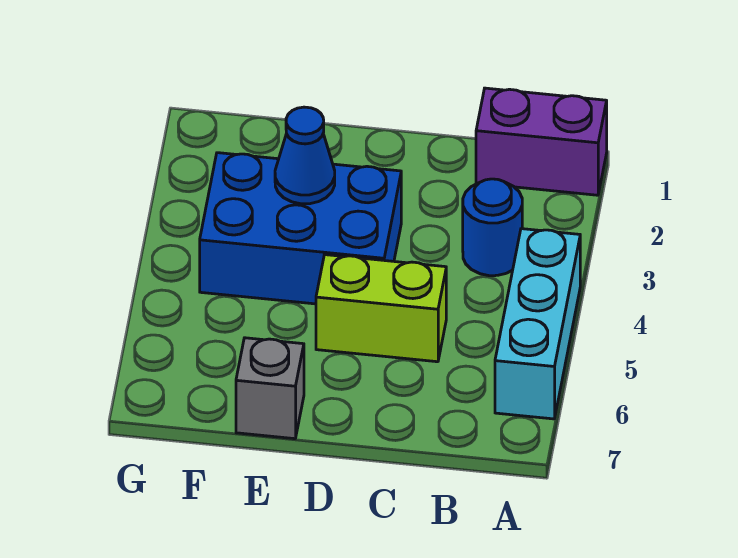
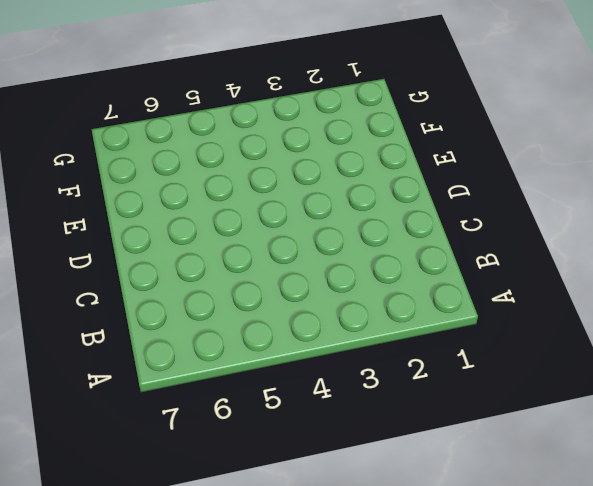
none -> purple 1x2 brick [476,88,607,195]
none -> cyan 1x3 brick [495,229,580,419]

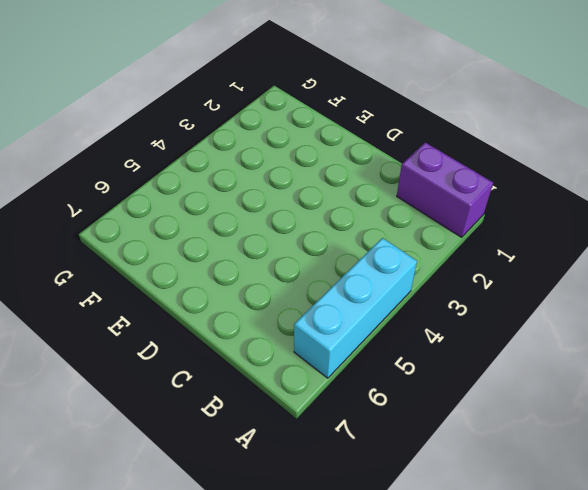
none -> blue 1x1 round brick [463,179,522,276]
none -> lime 1x2 brick [316,255,446,362]

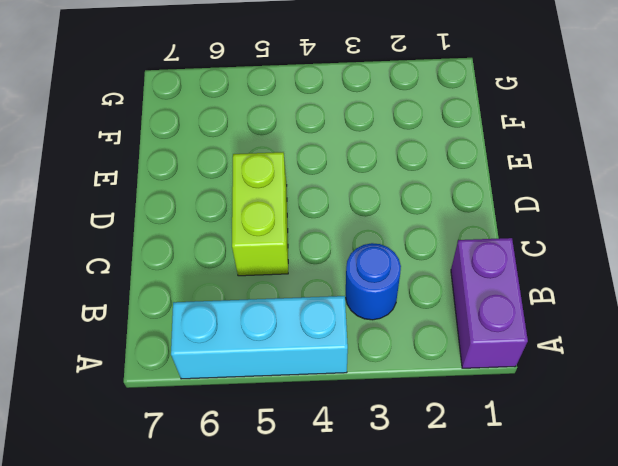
none -> blue 2x3 brick [200,153,401,304]
none -> grey 1x1 brick [236,338,304,439]

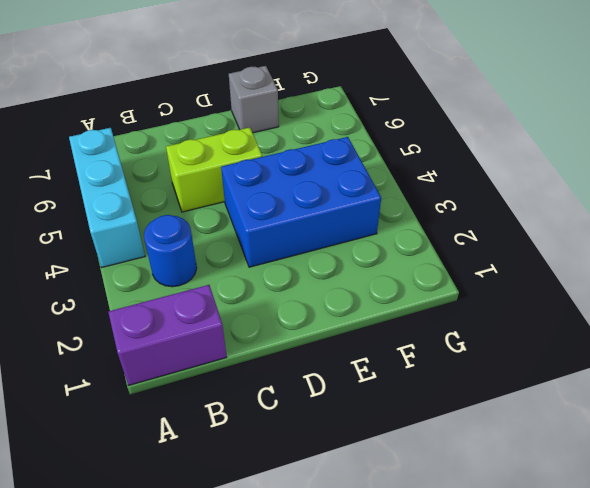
none -> blue 1x1 cone [275,107,335,204]

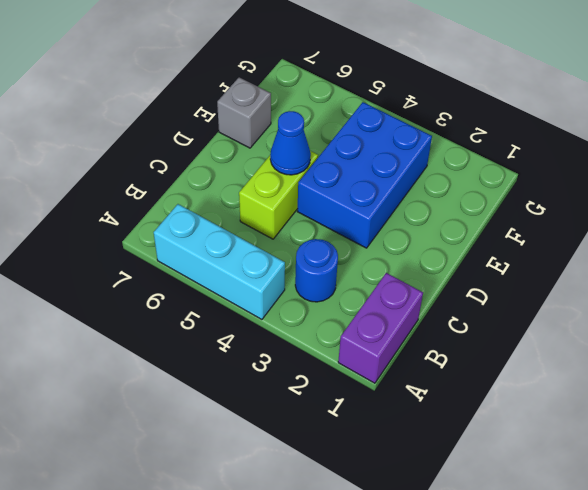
blue 1x1 cone [270,111,311,175] -> blue 1x1 cone moved to [275,107,335,204]

